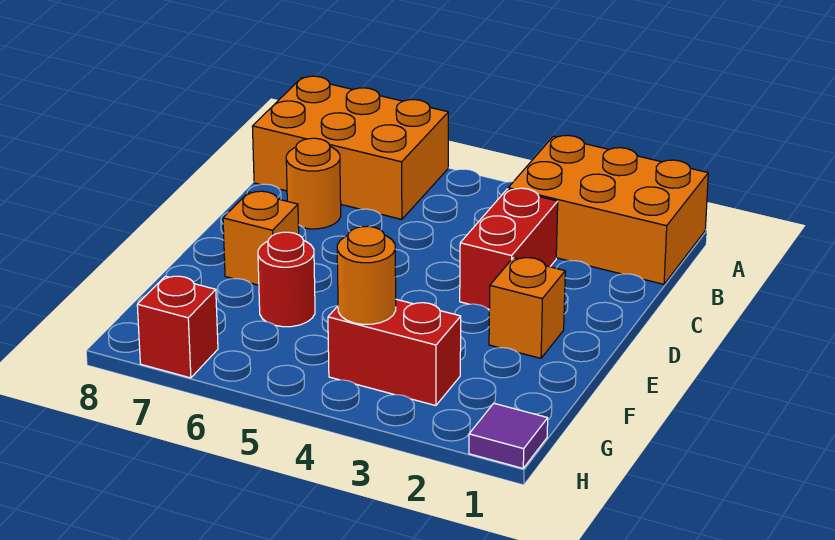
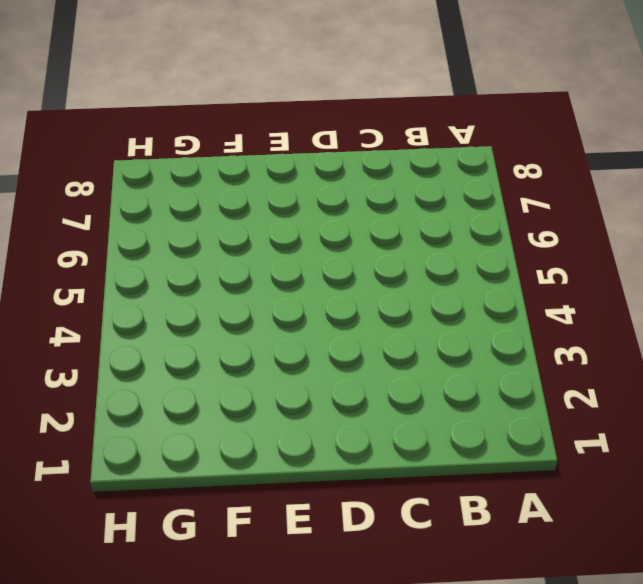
none -> orange 2x3 brick [508,135,708,284]
none -> orange 2x3 brick [252,76,448,219]

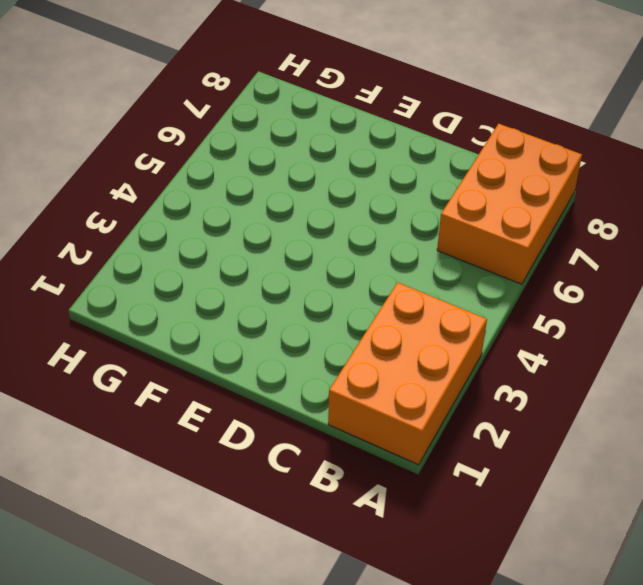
none -> red 1x2 brick [460,188,558,309]
none -> orange 1x1 round brick [286,138,341,229]

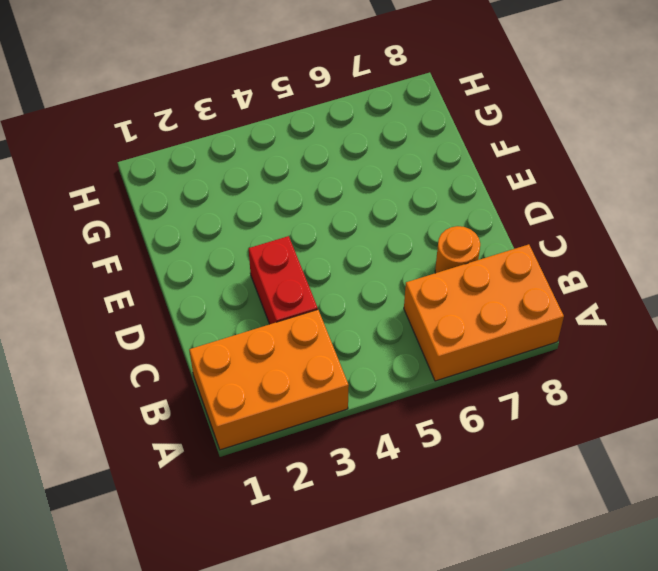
none -> orange 1x1 brick [489,258,565,358]
none -> orange 1x1 brick [223,191,299,285]

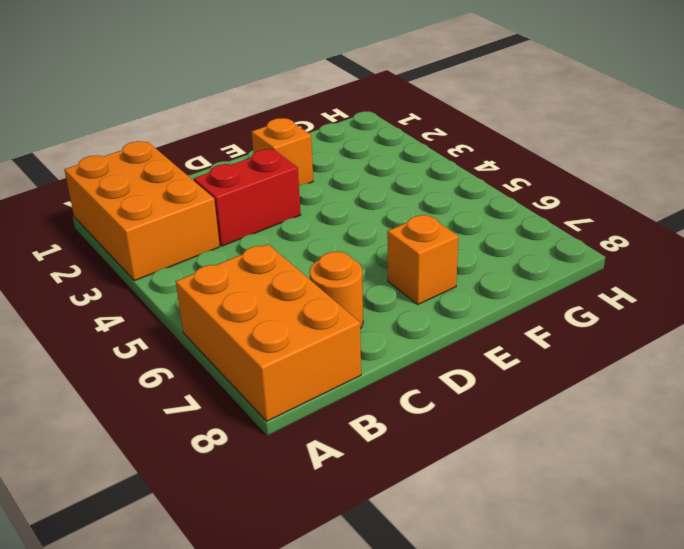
none -> red 1x1 round brick [258,232,315,327]
none -> red 1x2 brick [328,299,461,406]

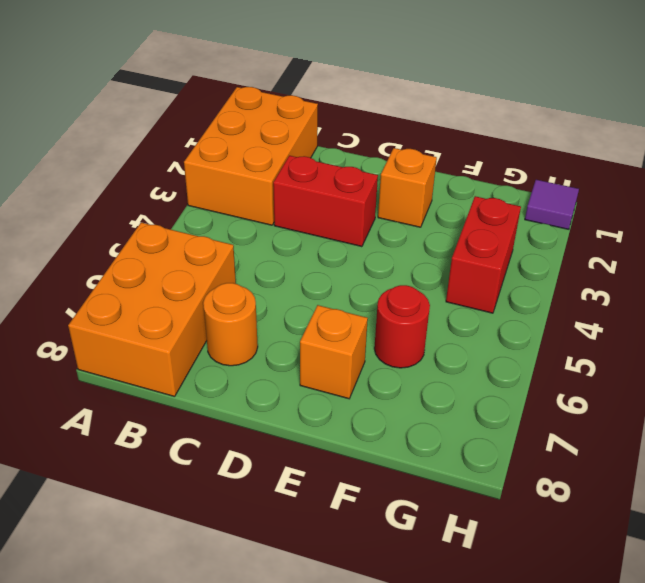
none -> red 1x1 brick [137,276,218,378]
none -> orange 1x1 round brick [337,226,396,324]

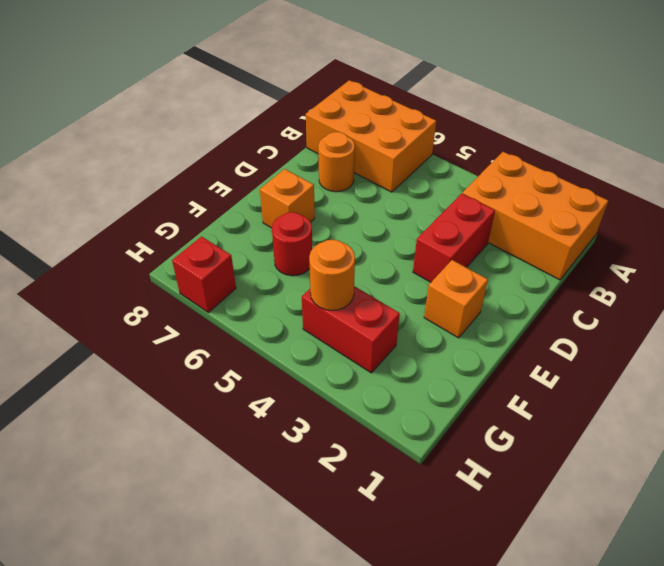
none -> purple 1x1 tile [469,403,548,468]

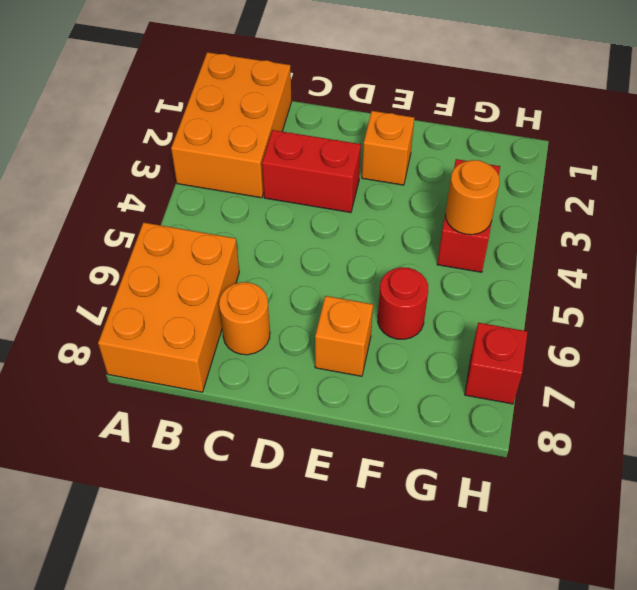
none -> purple 1x1 tile [469,403,548,468]

